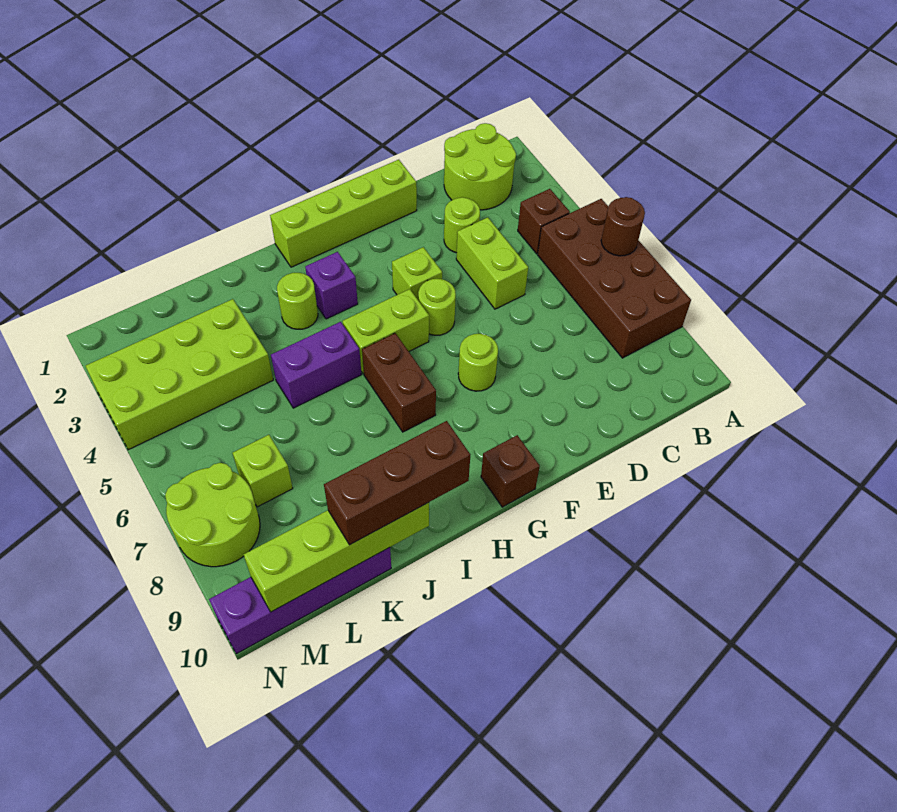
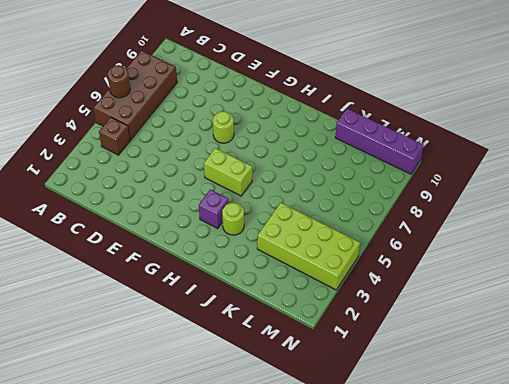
none -> lime 2x2 round brick [444,123,516,210]
none -> lime 1x1 round brick [444,197,480,253]
none -> lime 1x2 brick [456,217,528,309]

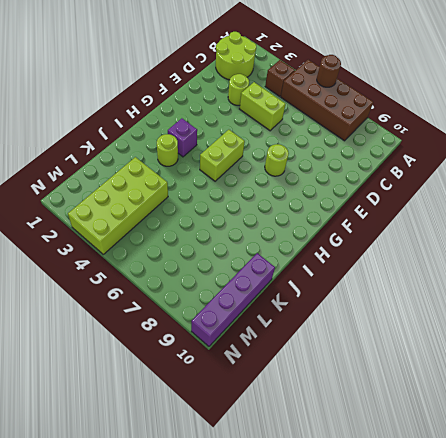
none -> lime 1x4 brick [270,160,417,267]
none -> lime 1x1 brick [392,247,442,299]
none -> lime 1x1 round brick [418,279,456,335]

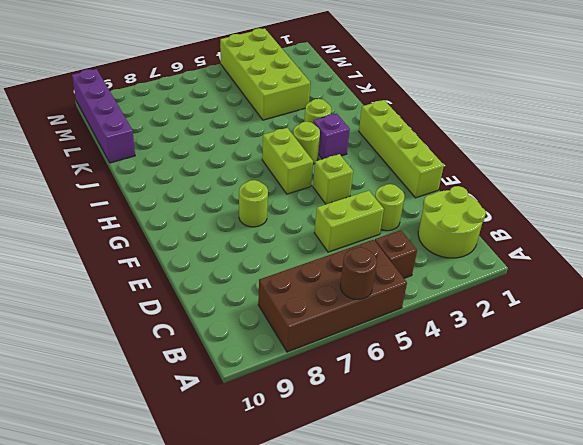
lime 1x1 round brick [293,122,320,164] -> lime 1x1 round brick moved to [418,279,456,335]
none -> brown 1x1 brick [481,435,540,507]
none -> brown 1x2 brick [362,333,436,432]
none -> purple 1x2 brick [271,322,362,408]

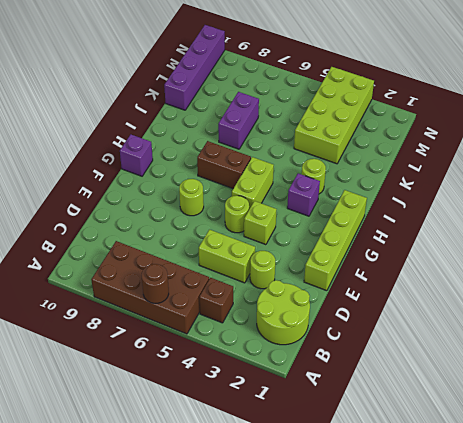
purple 1x1 brick [120,135,153,176] -> brown 1x1 brick [481,435,540,507]
purple 1x2 brick [218,92,259,149] -> purple 1x2 brick moved to [271,322,362,408]
none -> lime 1x1 brick [233,435,293,507]
none -> lime 2x2 round brick [165,463,260,567]
none -> lime 1x4 brick [244,502,429,612]

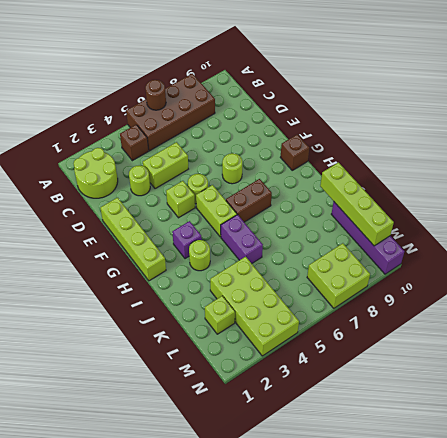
lime 1x1 brick [205,296,235,334] -> lime 1x1 brick moved to [233,435,293,507]
lime 2x2 brick [307,243,370,308] -> lime 2x2 round brick [165,463,260,567]
none -> brown 1x3 brick [324,421,470,545]

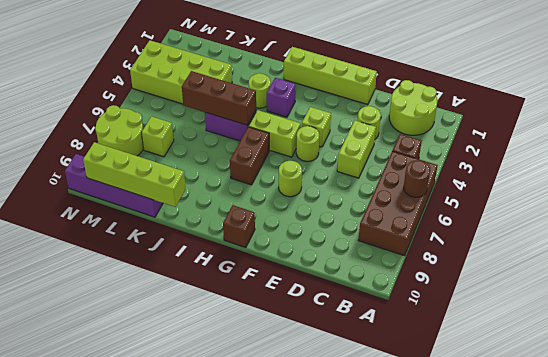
brown 1x3 brick [182,71,256,125] -> brown 1x3 brick moved to [324,421,470,545]

